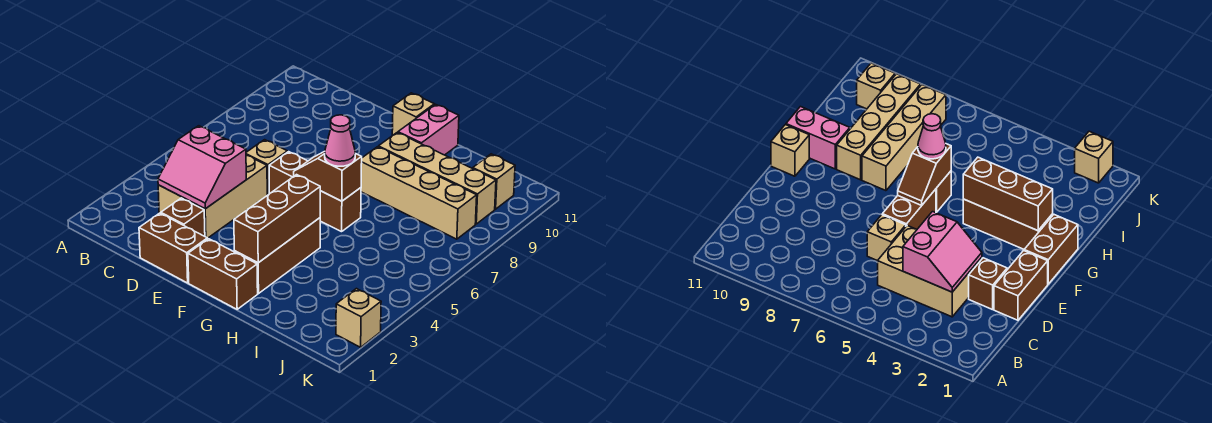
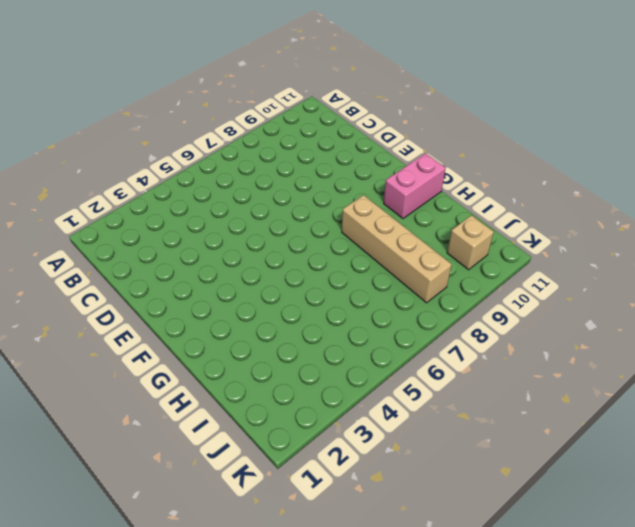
none -> tan 2x3 brick [158,155,267,238]
none -> brown 1x2 brick [139,213,207,283]
none -> brown 1x1 brick [161,198,205,236]

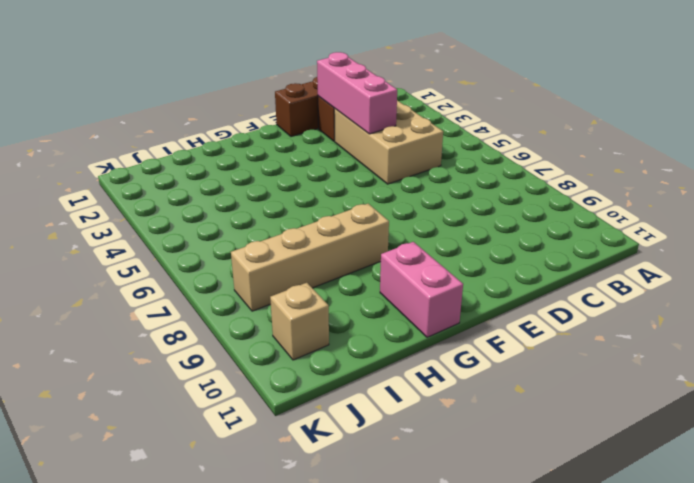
pink 1x3 brick [317,52,397,134] -> pink 2x2 slope [158,126,246,209]
none -> tan 1x1 brick [246,140,287,195]
none -> brown 1x2 brick [269,152,308,194]
none -> brown 1x2 brick [188,239,258,309]

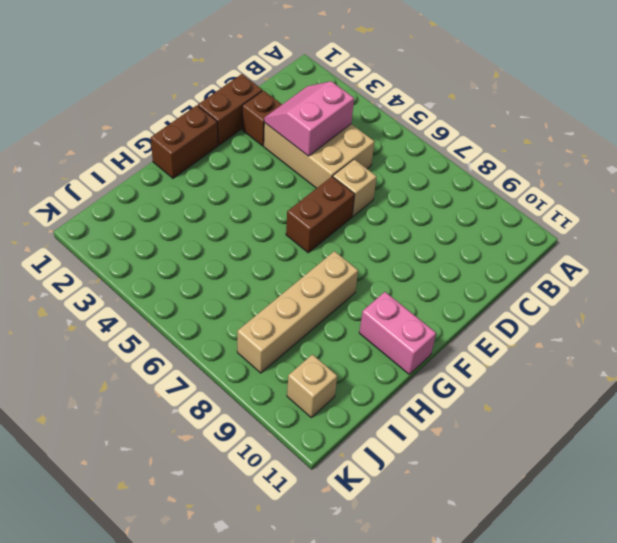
none -> tan 1x1 brick [392,93,434,136]
none -> brown 1x3 brick [234,218,320,294]
none -> brown 1x1 brick [320,188,361,232]

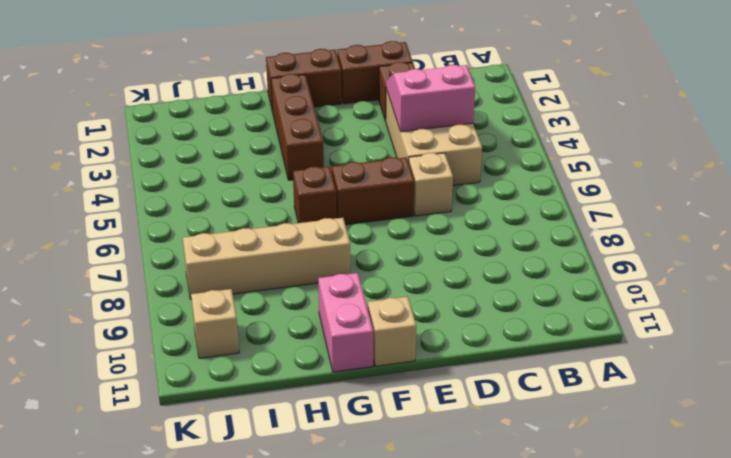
none -> tan 1x4 brick [378,133,496,224]
none -> tan 1x1 brick [336,289,381,347]
none -> brown 1x2 slope [294,151,362,201]

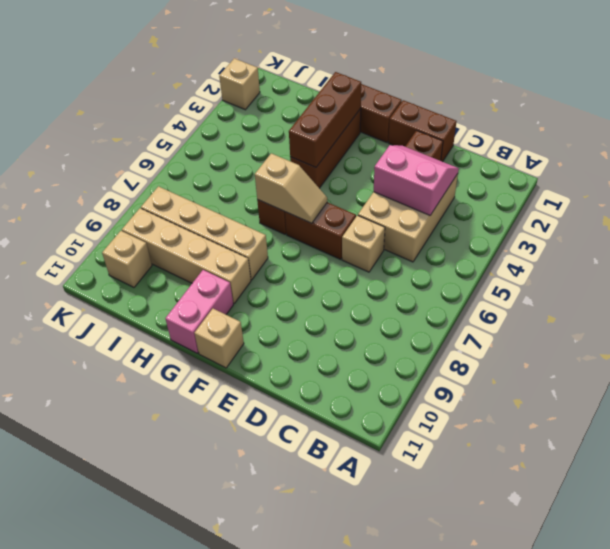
tan 1x2 slope [255,153,327,223] -> brown 1x2 slope [294,151,362,201]
none -> pink 1x1 cone [325,115,355,166]

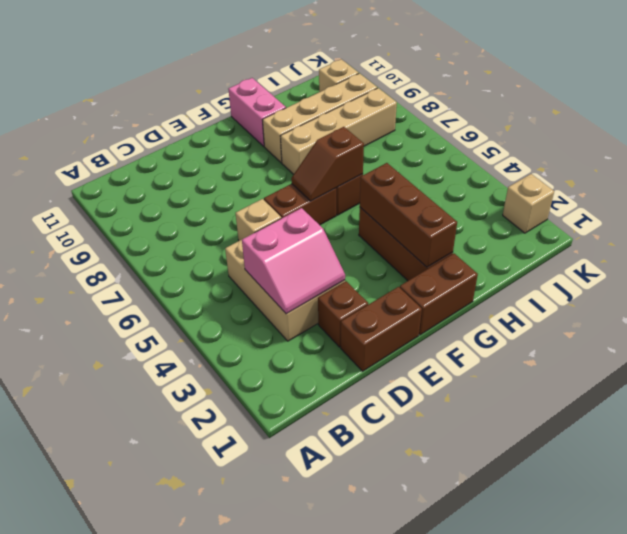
none -> tan 1x1 brick [392,93,434,136]
none -> pink 1x1 cone [325,115,355,166]

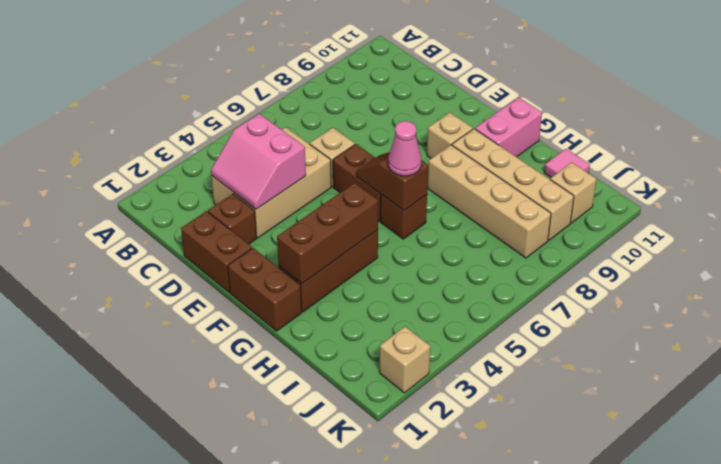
tan 1x1 brick [427,113,473,158] -> tan 1x1 brick moved to [392,93,434,136]
pink 1x1 tile [544,149,590,177] -> none

